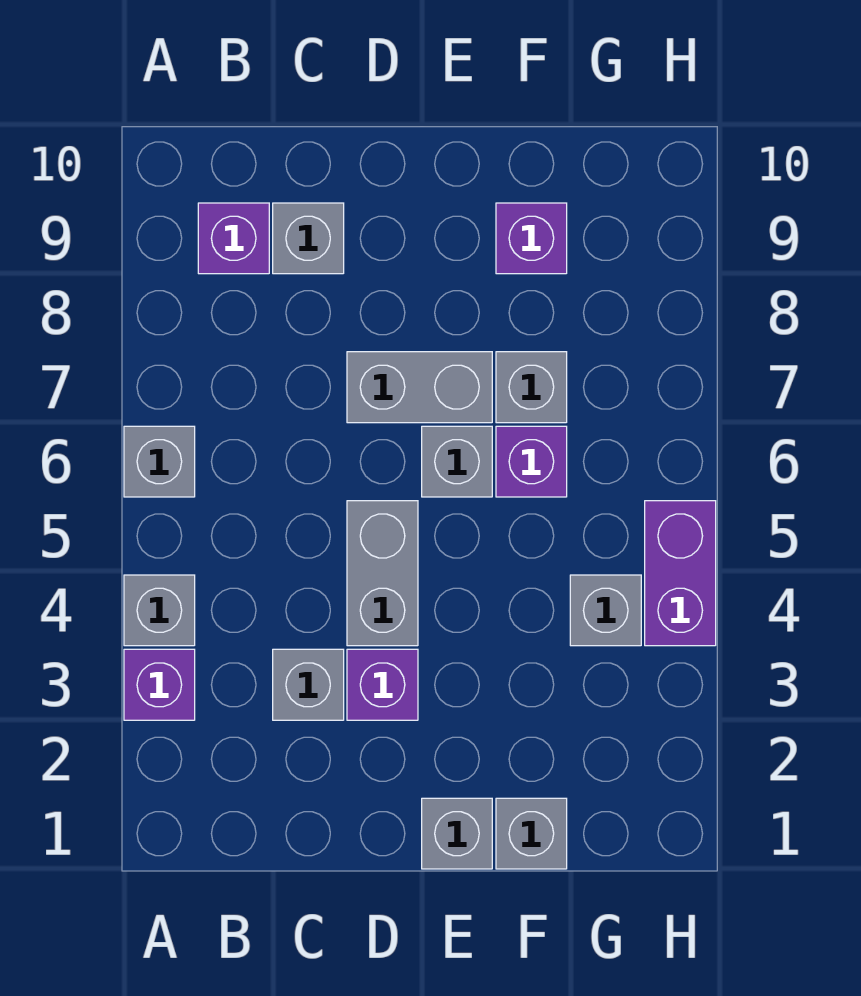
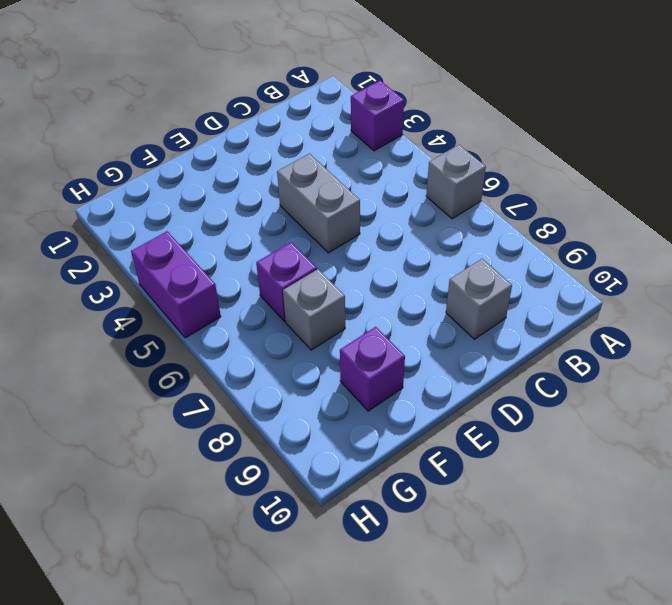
none -> grey 1x1 brick [124,575,195,646]
none -> purple 1x1 brick [198,203,269,274]
none -> grey 1x1 brick [273,649,344,720]

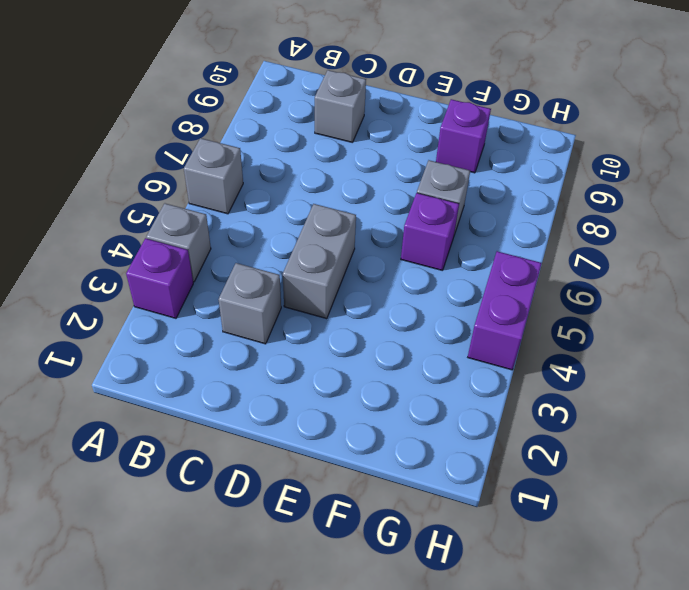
none -> purple 1x1 brick [198,203,269,274]
none -> purple 1x1 brick [347,649,418,720]
none -> grey 1x2 brick [347,352,492,423]

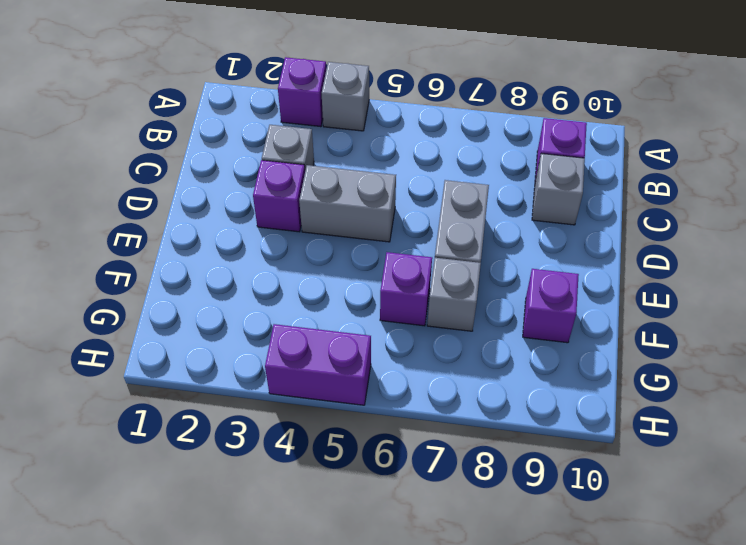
none -> grey 1x1 brick [124,426,195,497]
none -> grey 1x1 brick [422,798,492,869]
none -> grey 1x1 brick [422,426,492,497]

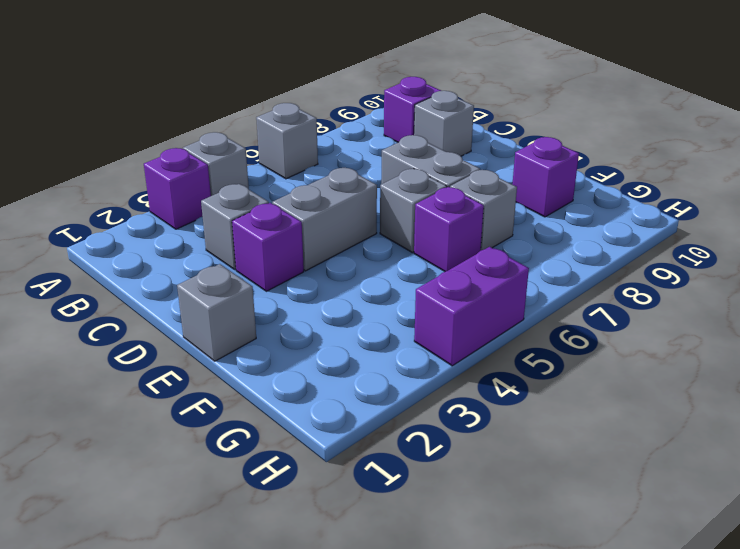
none -> grey 1x1 brick [496,798,567,869]
none -> grey 1x1 brick [570,575,641,646]

